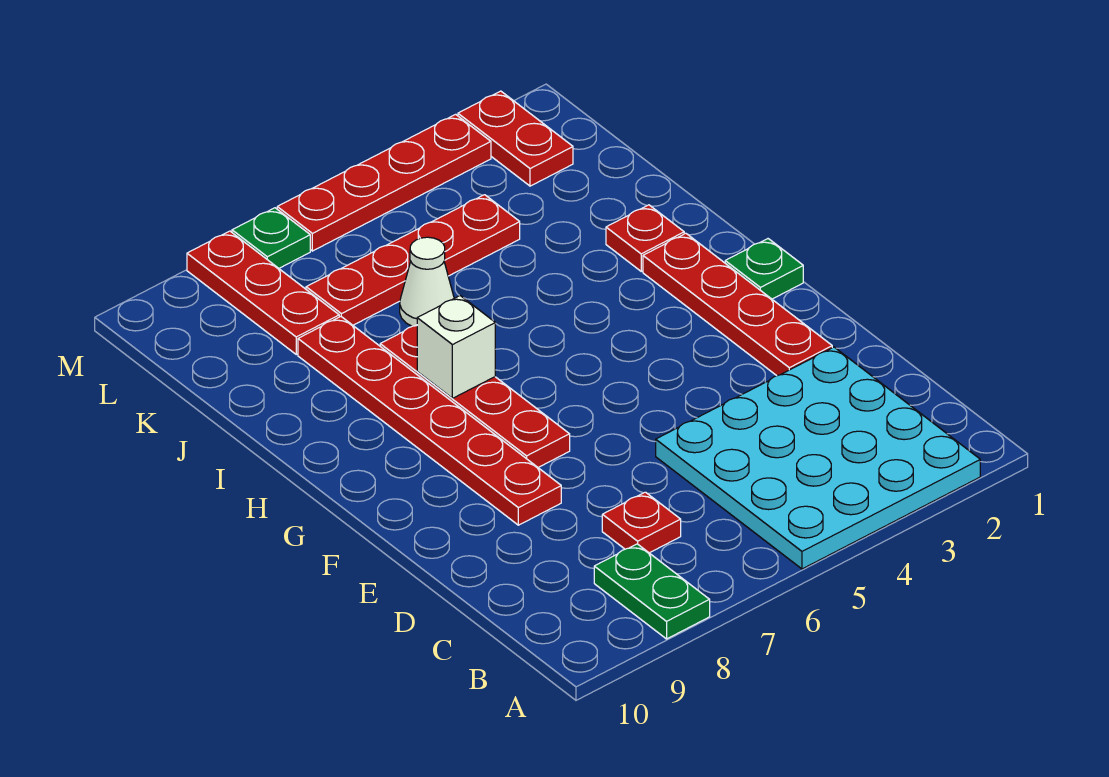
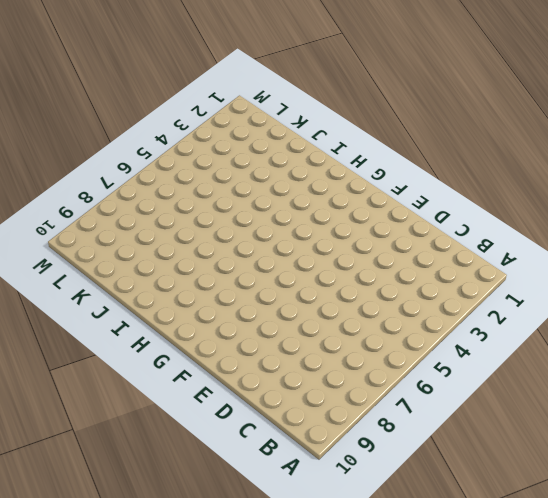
none -> cyan 4x4 plate [656,347,980,569]
none -> green 1x2 plate [594,544,710,639]
none -> red 1x1 plate [602,492,681,553]

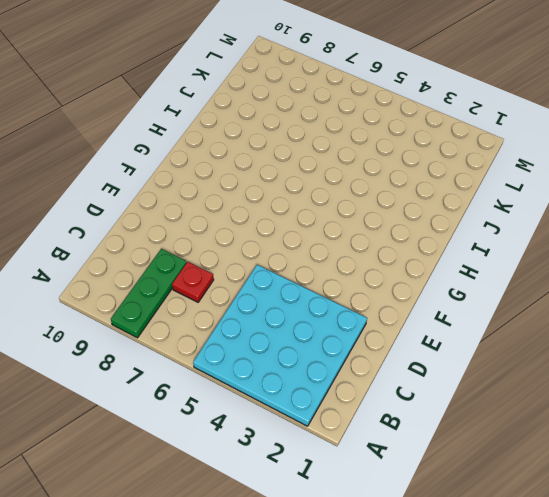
green 1x3 plate [111,249,187,338] -> green 1x2 plate [594,544,710,639]
none -> red 1x4 plate [643,233,832,376]
none -> red 1x6 plate [298,317,561,525]
none -> red 1x4 plate [380,325,570,467]

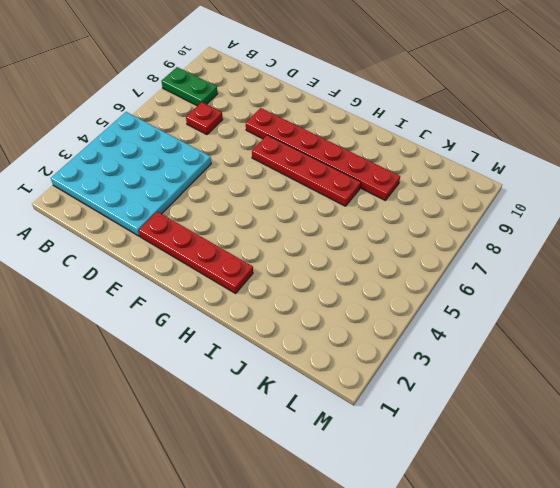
none -> green 1x1 plate [725,239,803,299]
none -> red 1x1 plate [606,205,684,271]
none -> white 1x1 cone [400,237,454,326]

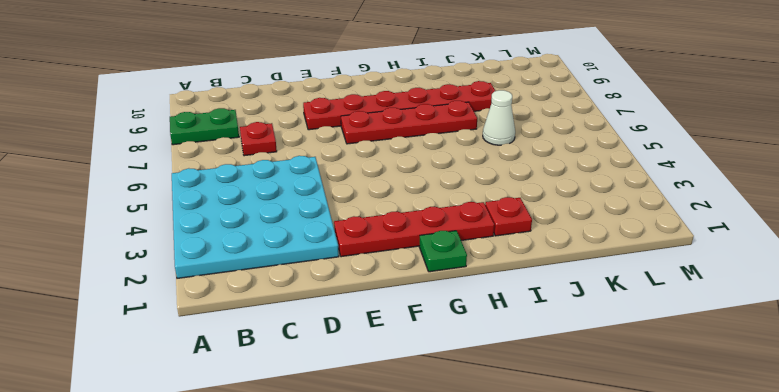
none -> red 1x4 plate [306,195,520,325]
none -> red 1x3 plate [187,231,339,354]
none -> red 1x2 plate [458,91,573,186]

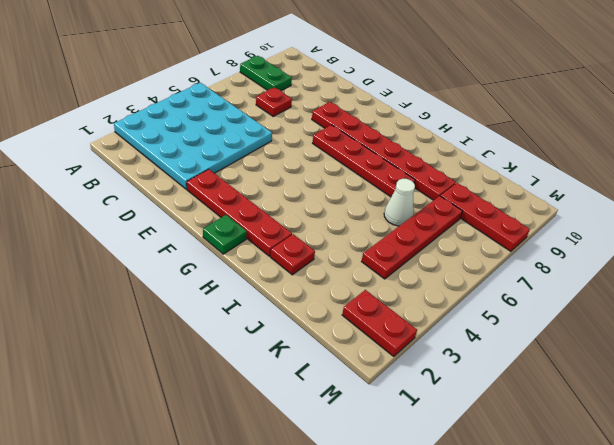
none -> red 1x4 plate [277,114,491,251]
none -> green 1x1 plate [232,208,310,268]
none -> white 1x1 brick [417,296,495,398]

